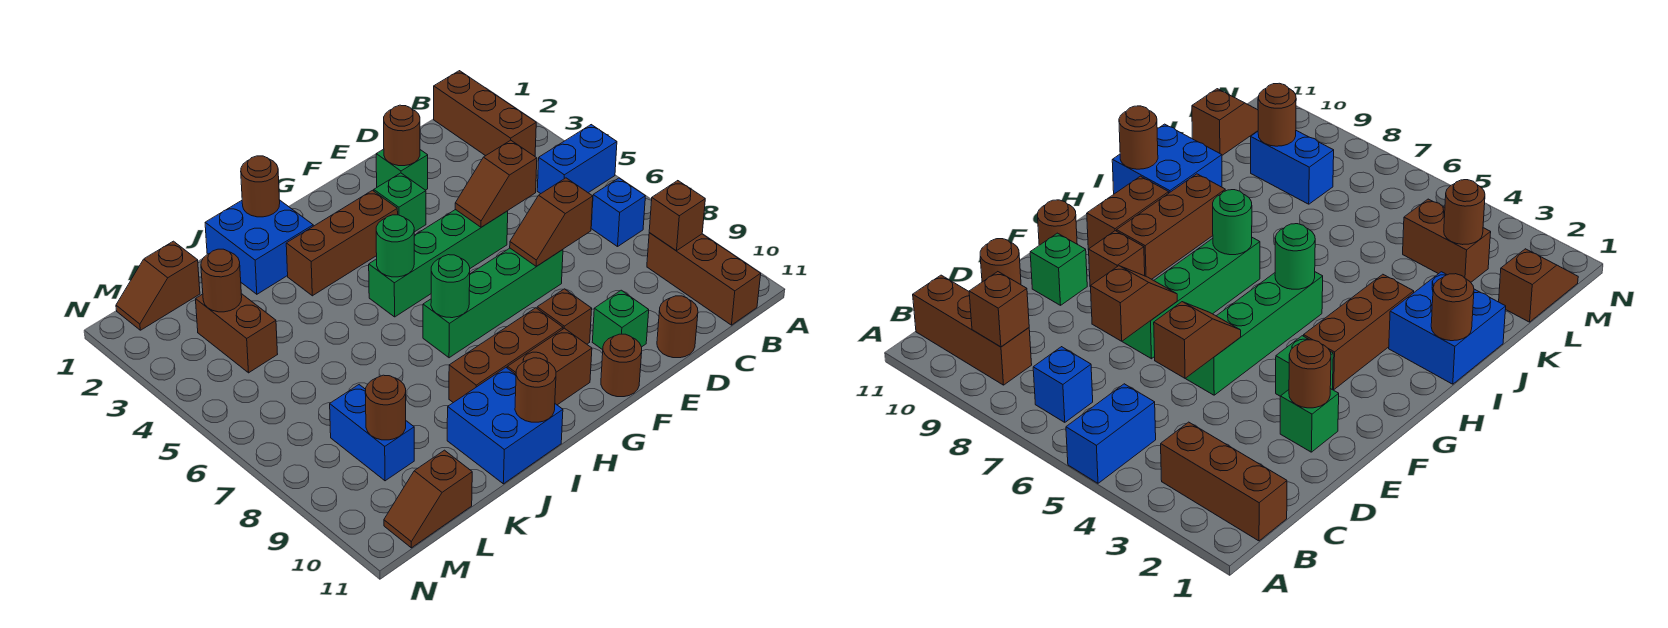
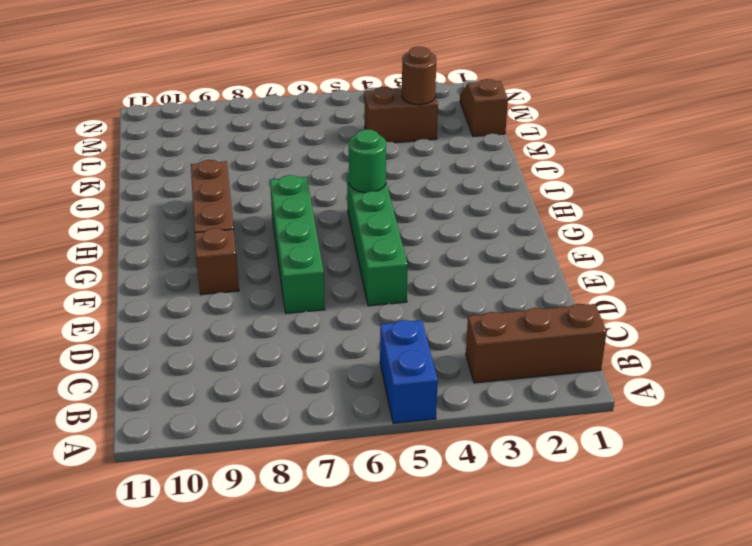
none -> blue 1x1 brick [591,178,645,247]
none -> brown 1x3 brick [647,233,761,325]
none -> brown 1x1 round brick [657,296,698,358]
none -> green 1x1 brick [376,149,428,190]

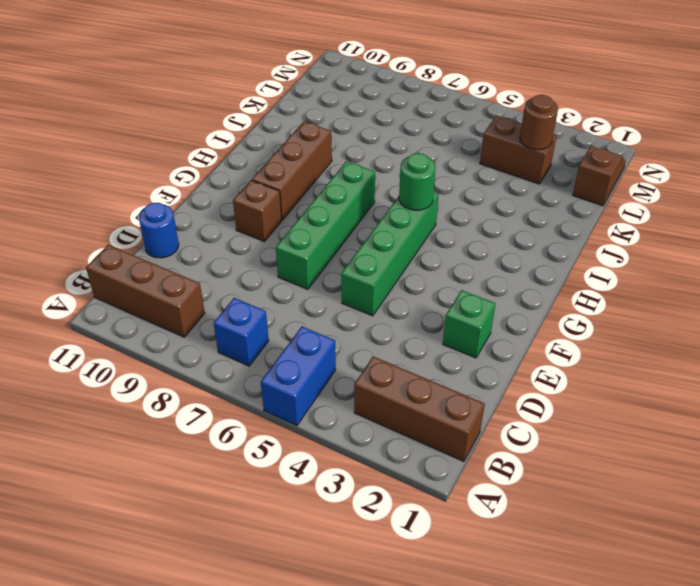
blue 1x1 round brick [139,203,179,258] -> brown 1x1 round brick [657,296,698,358]
none -> green 1x1 brick [592,290,649,350]
none -> green 1x1 brick [374,173,426,232]
none -> brown 1x1 round brick [601,334,642,397]
none -> brown 1x3 brick [286,190,398,296]

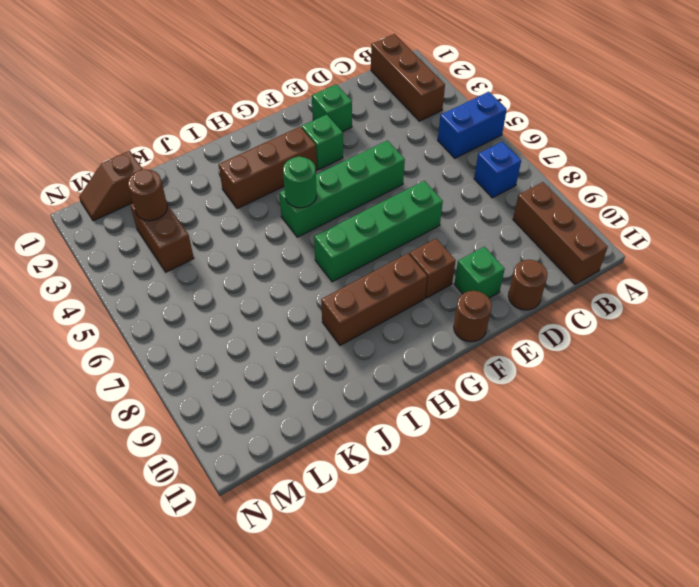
none -> brown 1x2 brick [507,328,592,405]
none -> blue 2x2 brick [205,201,313,294]
none -> blue 2x2 brick [447,368,563,484]
none -> blue 1x2 brick [330,385,414,481]

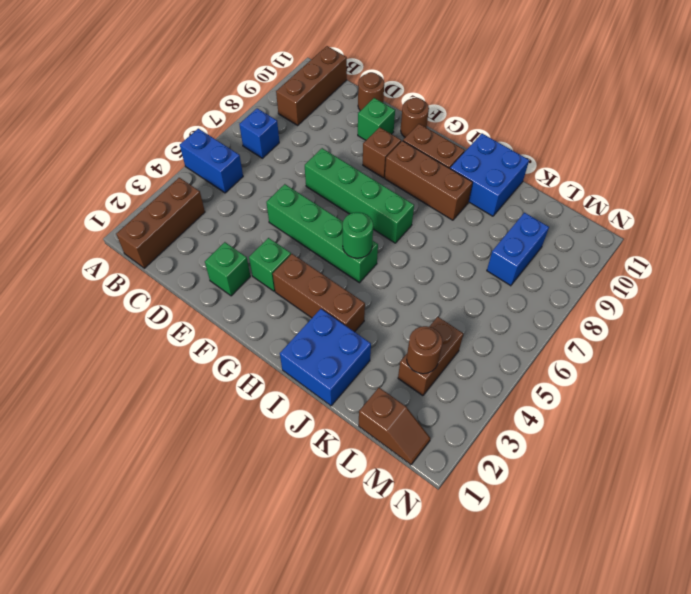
none -> brown 1x2 slope [384,450,472,548]
none -> brown 1x1 brick [649,181,705,251]
none -> brown 1x2 slope [455,140,537,227]
none -> brown 1x2 slope [510,178,593,266]

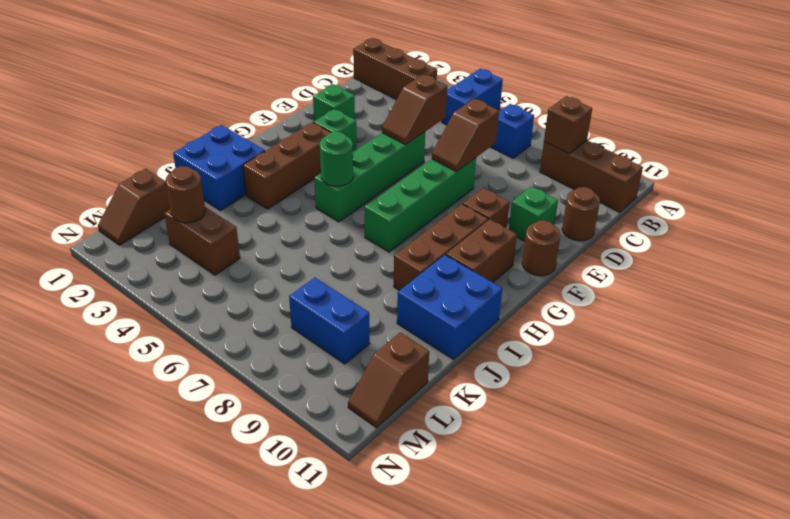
none -> brown 1x1 round brick [384,105,420,166]
none -> green 1x1 round brick [431,255,470,318]
none -> brown 1x1 round brick [241,156,280,217]
none -> brown 1x1 round brick [515,358,556,422]

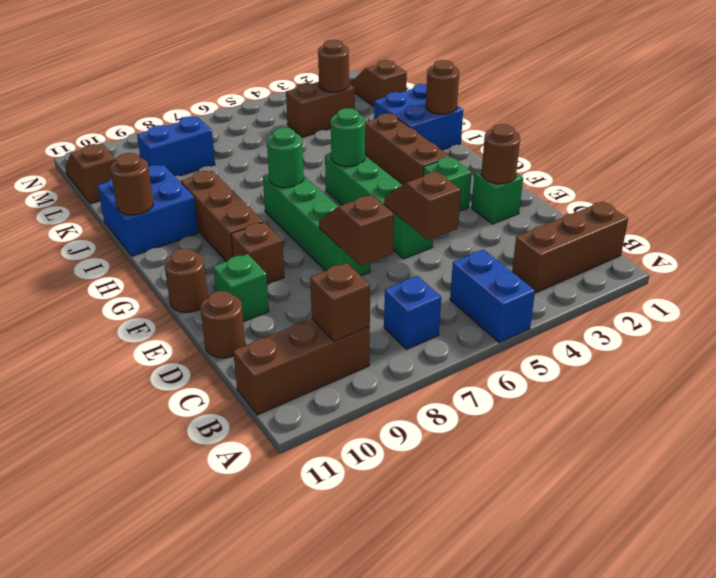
none -> brown 1x2 brick [507,328,592,405]
none -> brown 1x1 round brick [365,375,406,440]

